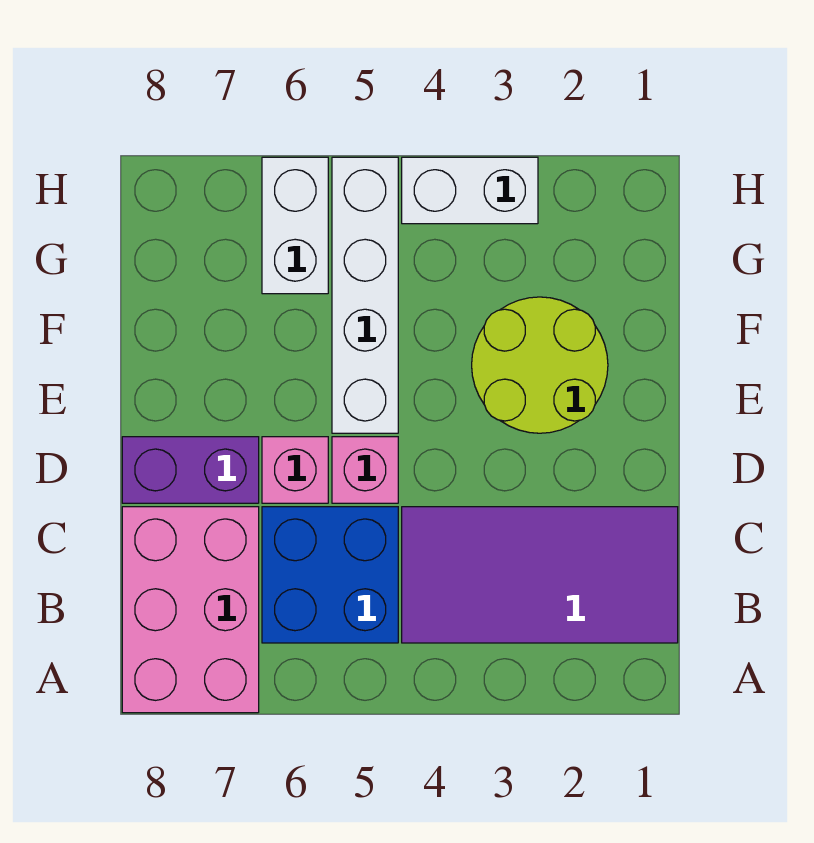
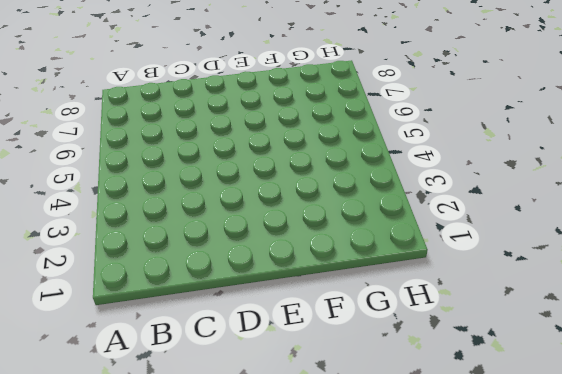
none -> pink 2x3 brick [122,507,259,713]
none -> purple 2x4 tile [402,507,678,643]

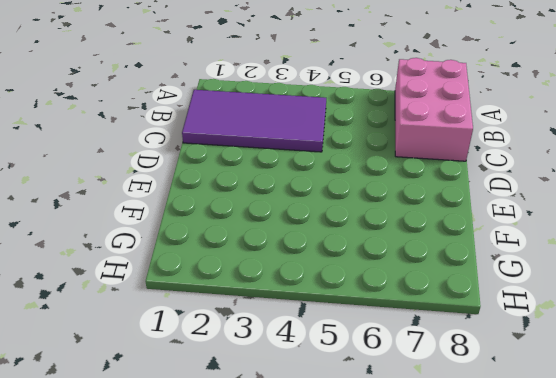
none -> blue 2x2 brick [262,507,398,643]
none -> pink 1x1 brick [332,437,398,503]

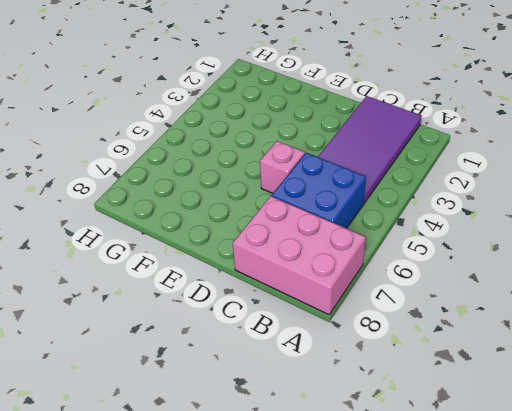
none -> pink 1x1 brick [262,437,328,503]
none -> purple 1x2 brick [122,437,259,503]

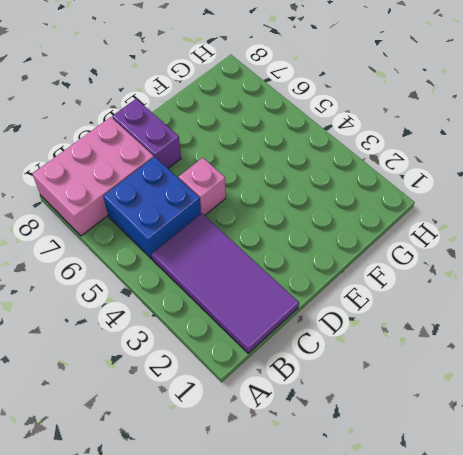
none -> pink 1x1 brick [262,437,328,503]
none -> lime 2x2 round brick [472,297,608,433]

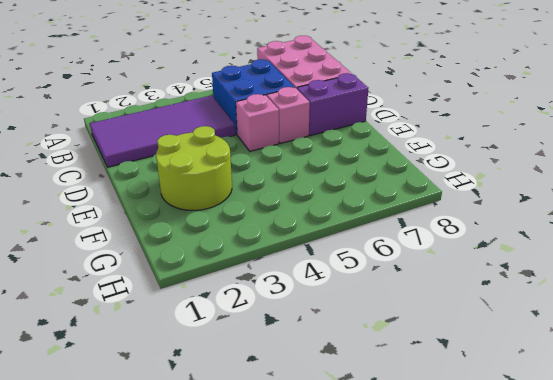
none -> white 1x4 brick [332,157,398,433]
none -> white 1x2 brick [262,157,328,294]

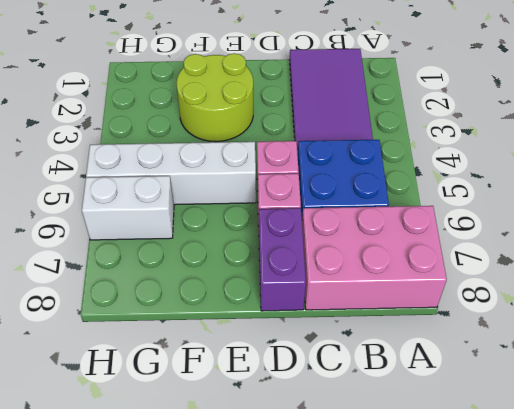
none -> white 1x2 brick [402,157,538,224]

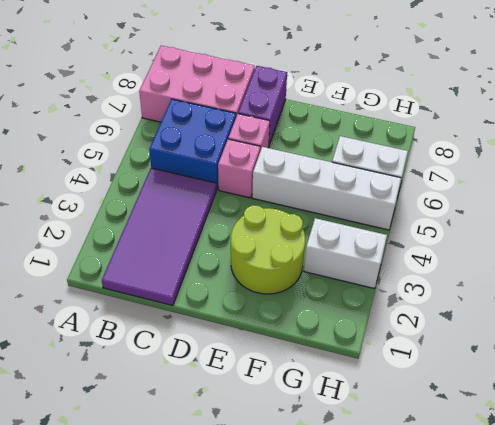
white 1x2 brick [304,218,387,289] -> white 1x2 brick turned to [402,157,538,224]

